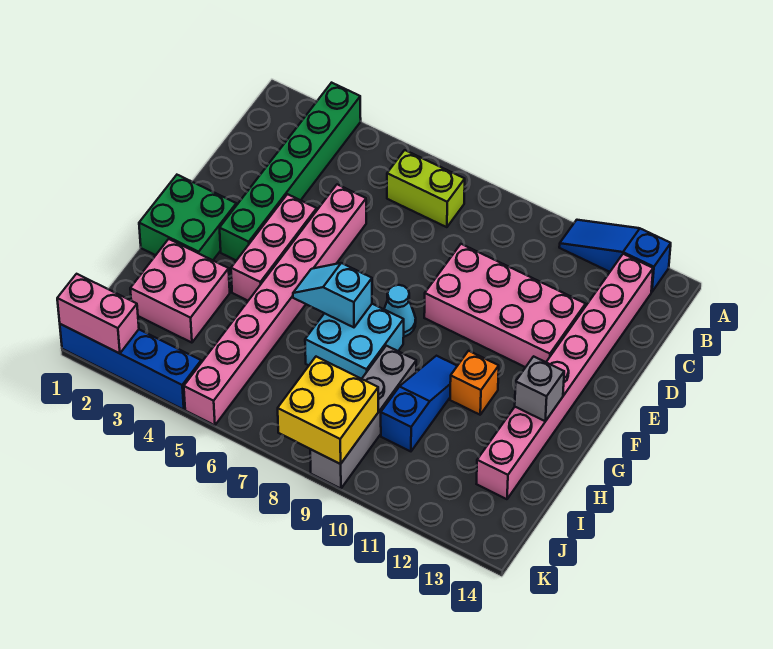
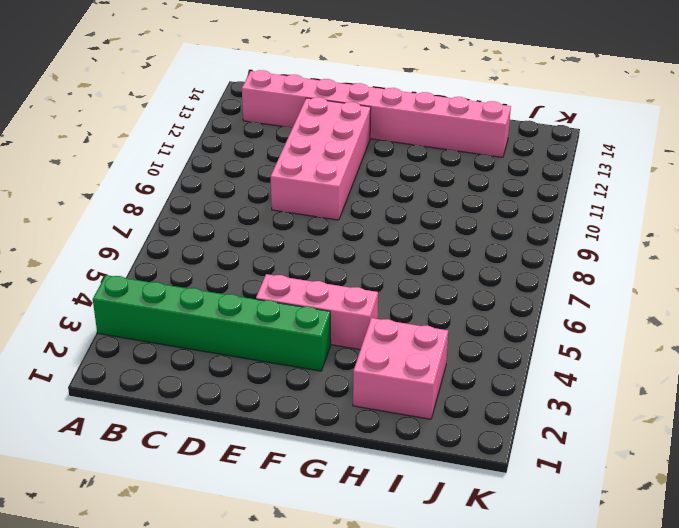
none -> blue 1x3 slope [559,220,671,292]
none -> lime 1x2 brick [387,150,465,227]
none -> pink 1x8 brick [184,184,366,425]

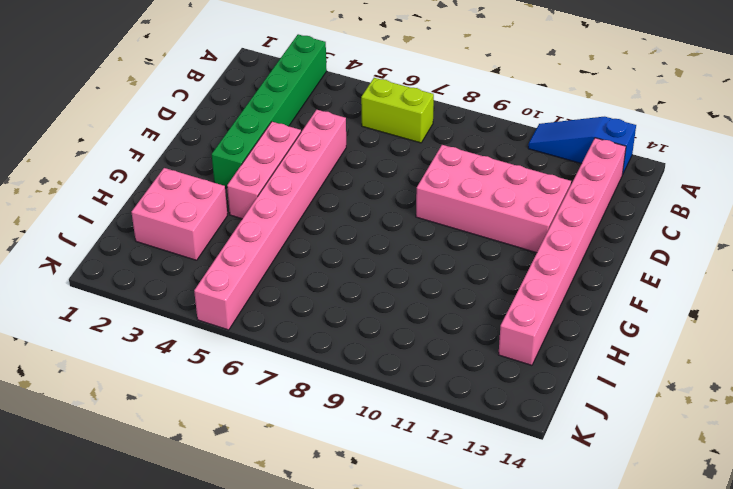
none -> green 2x2 brick [139,175,236,260]
none -> cyan 1x1 cone [384,285,416,337]
none -> cyan 2x2 brick [305,304,404,379]

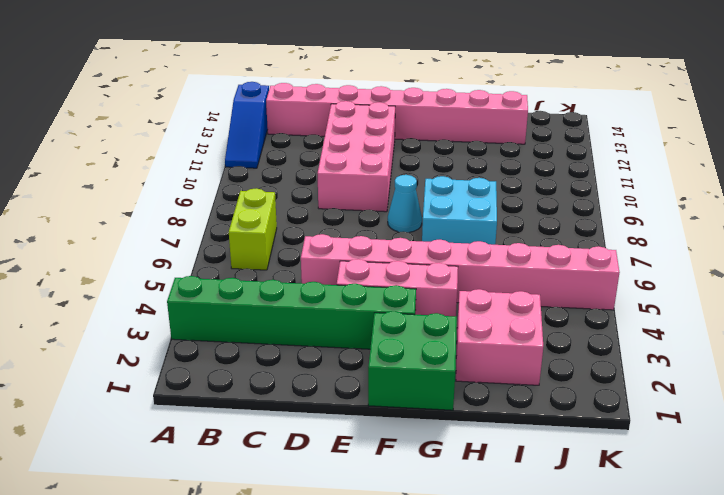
none -> blue 1x3 slope [381,356,457,451]
none -> orange 1x1 brick [450,351,499,415]
none -> grey 1x4 brick [310,346,416,489]

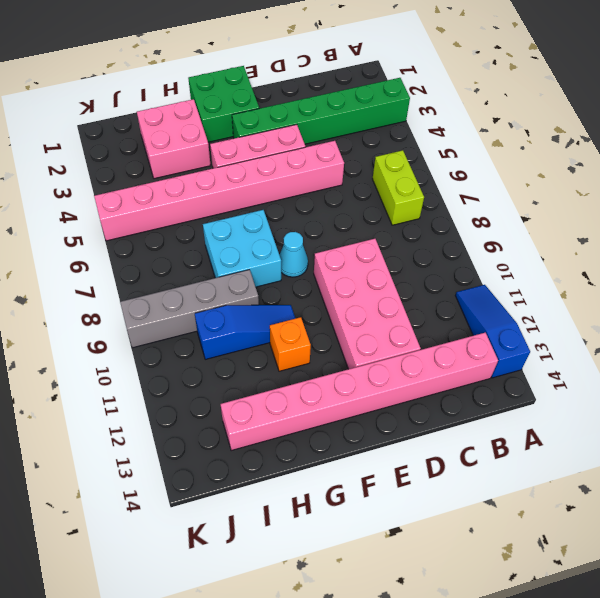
none -> blue 1x4 brick [60,324,201,410]
none -> cyan 1x2 slope [293,263,372,327]
none -> grey 1x1 brick [515,356,564,421]

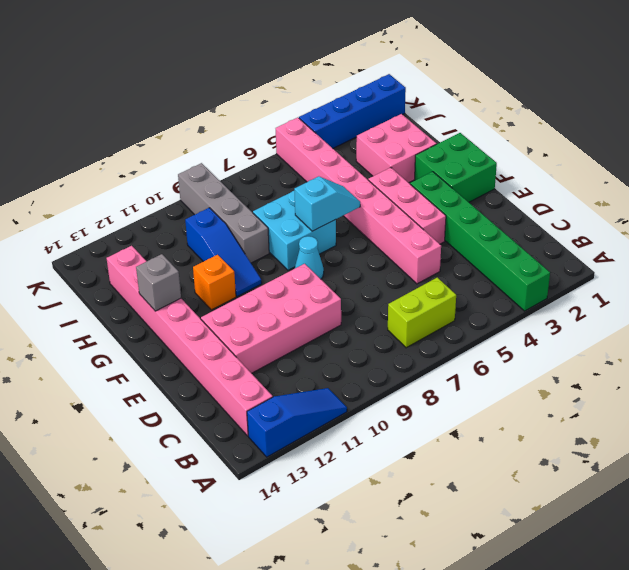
none -> yellow 2x2 brick [278,357,378,464]
none -> pink 1x2 brick [57,274,139,354]

